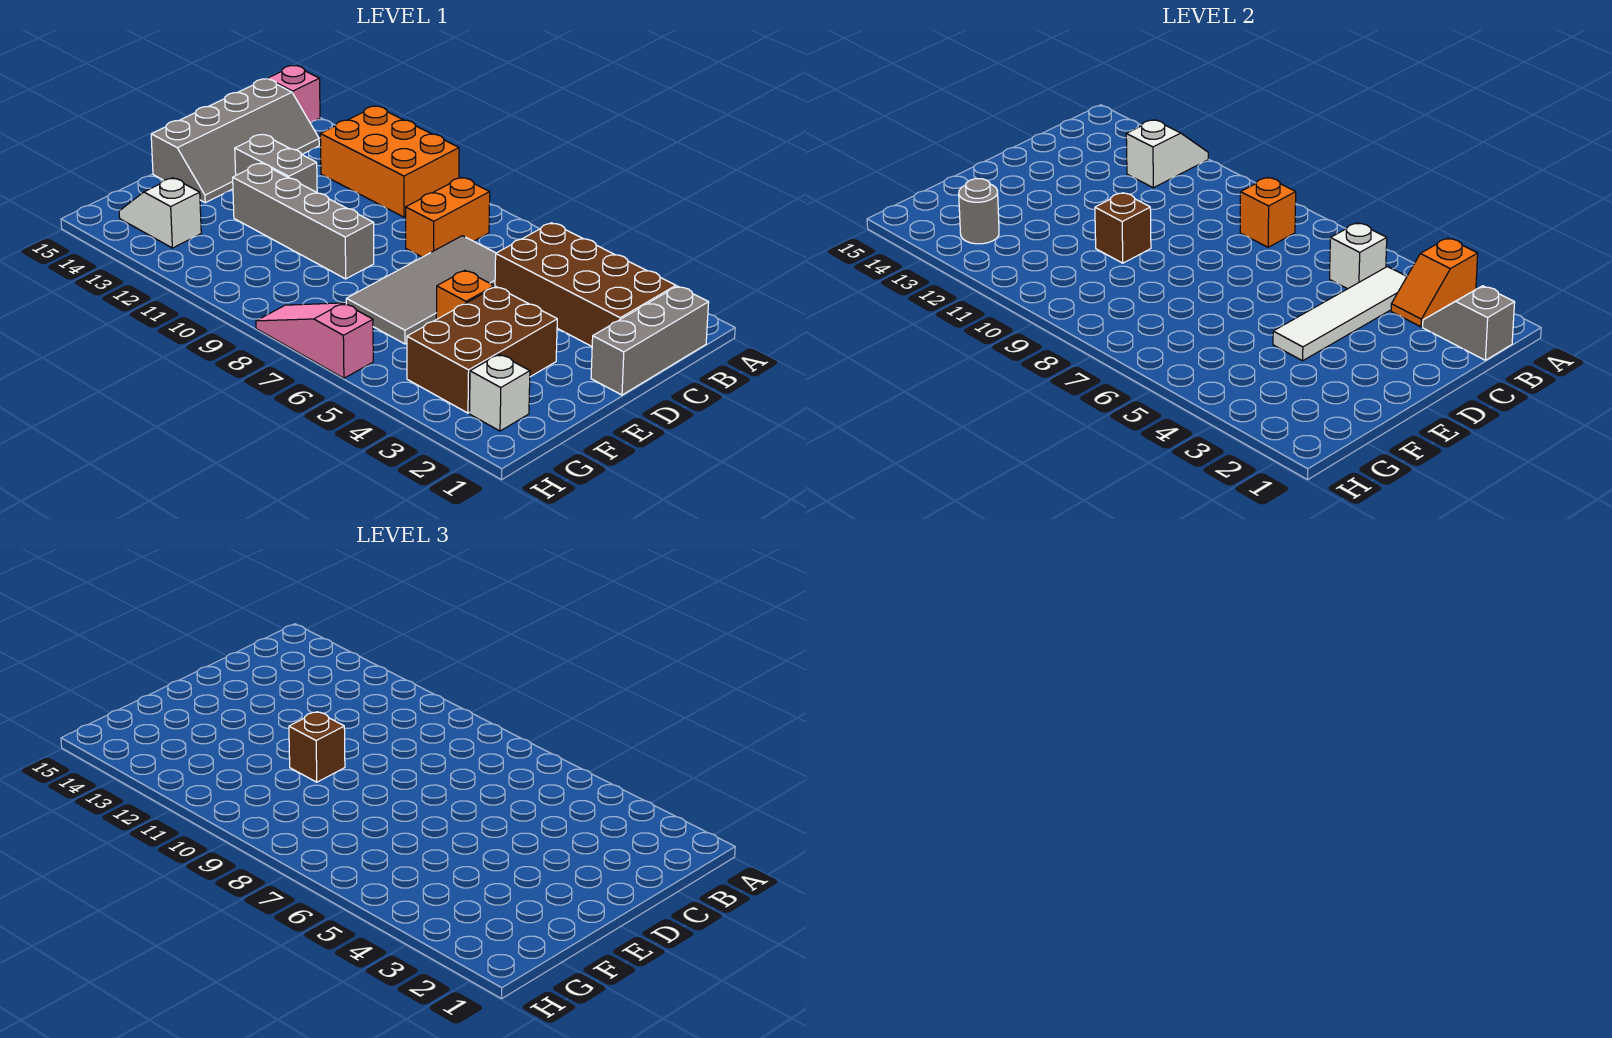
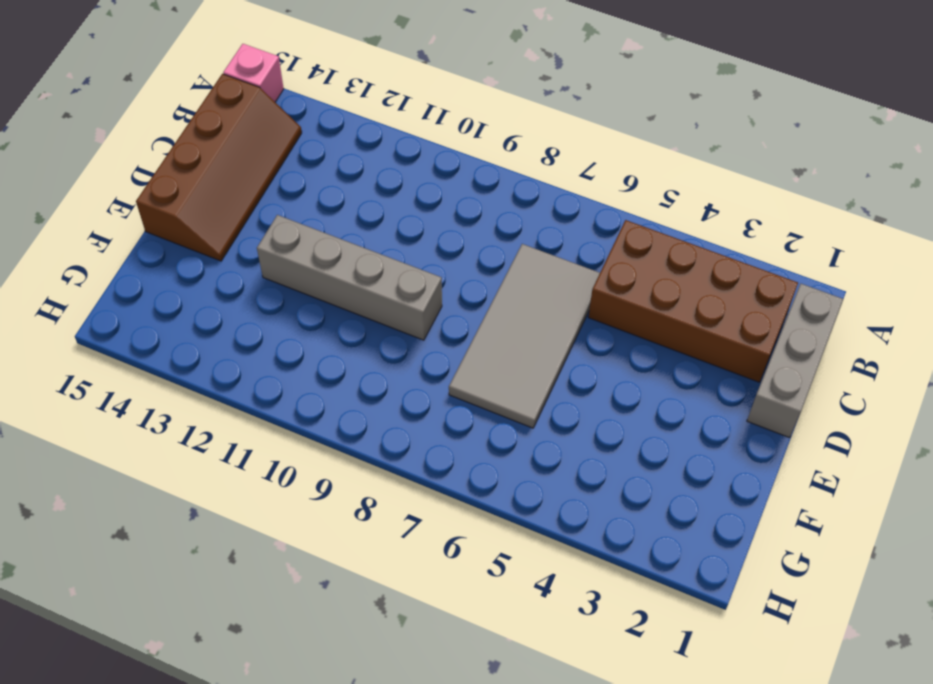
brown 2x4 slope [136,74,302,261] -> grey 2x4 slope [151,79,319,203]
none -> orange 2x3 brick [320,106,459,217]
none -> orange 1x2 brick [406,178,490,257]
none -> grey 1x2 brick [235,135,317,192]

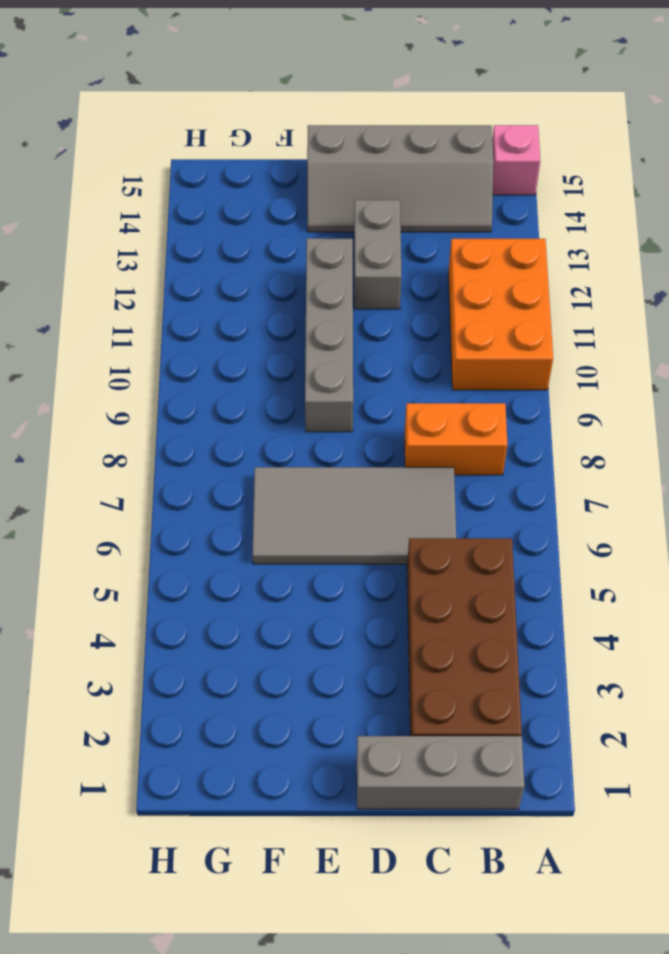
none -> brown 2x3 brick [407,287,557,413]
none -> orange 1x1 brick [436,271,494,319]
none -> white 1x1 brick [470,354,530,431]

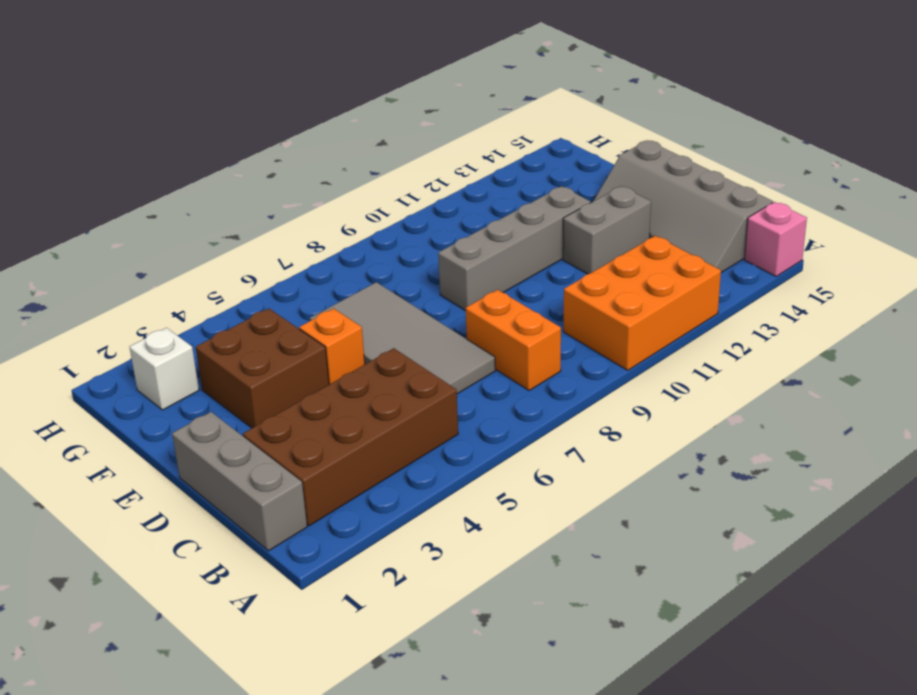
brown 2x2 brick [196,308,329,428] -> brown 2x3 brick [407,287,557,413]
none -> white 1x2 slope [119,178,201,248]
none -> pink 1x3 slope [256,303,373,378]
none -> orange 1x2 slope [1391,238,1478,327]

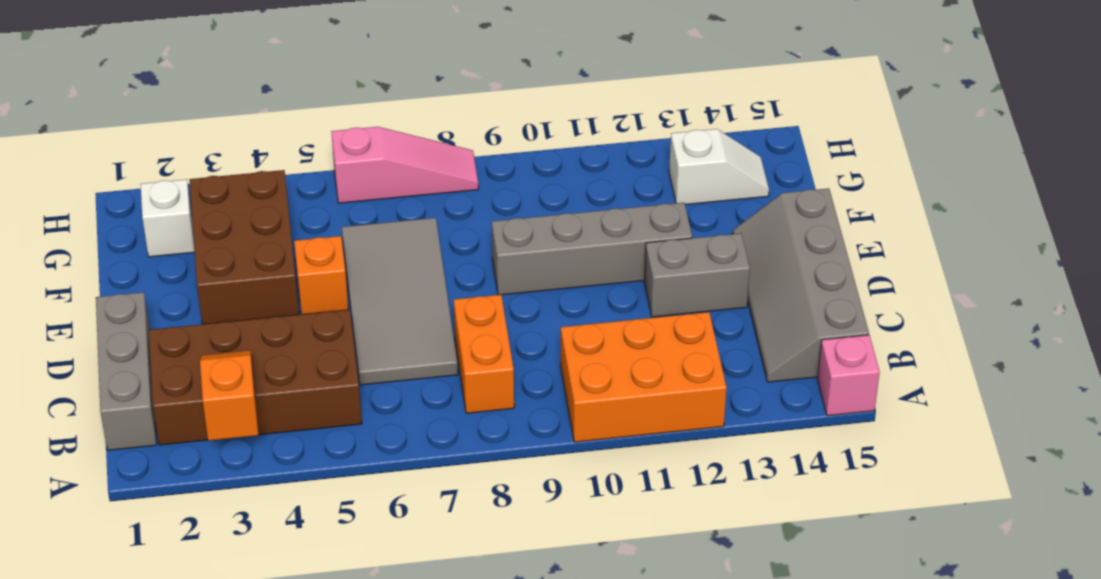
none -> white 1x2 slope [1126,120,1208,188]
none -> grey 1x2 slope [1423,286,1515,360]
none -> white 1x4 tile [1273,267,1407,361]

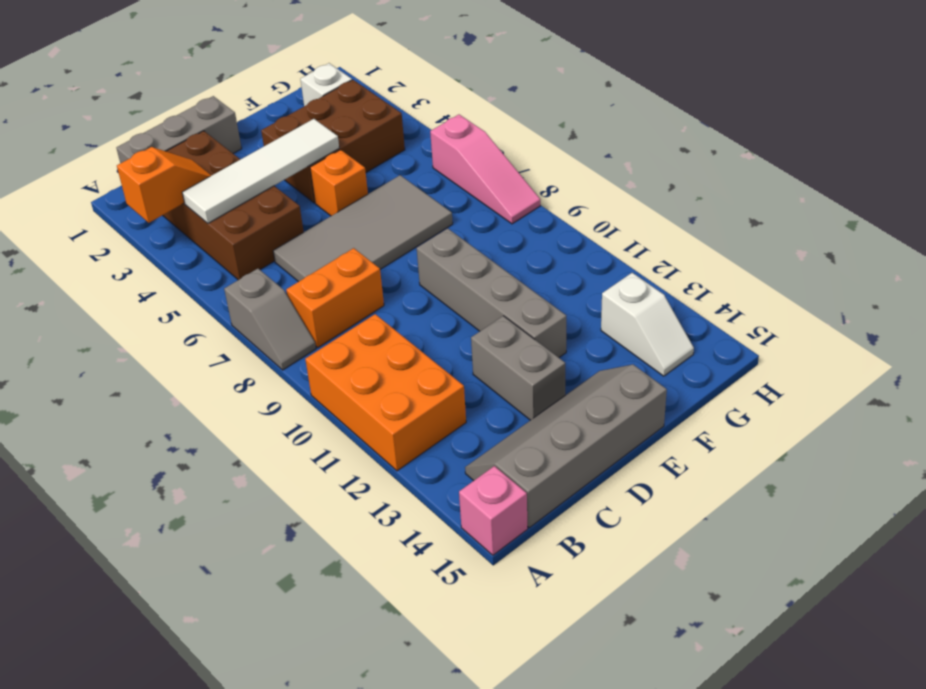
grey 1x2 slope [224,269,316,370] -> grey 1x2 slope moved to [1423,286,1515,360]
none -> white 1x2 slope [1126,120,1208,188]
none -> white 1x1 brick [1330,223,1387,289]
none -> orange 1x1 brick [1240,178,1296,247]

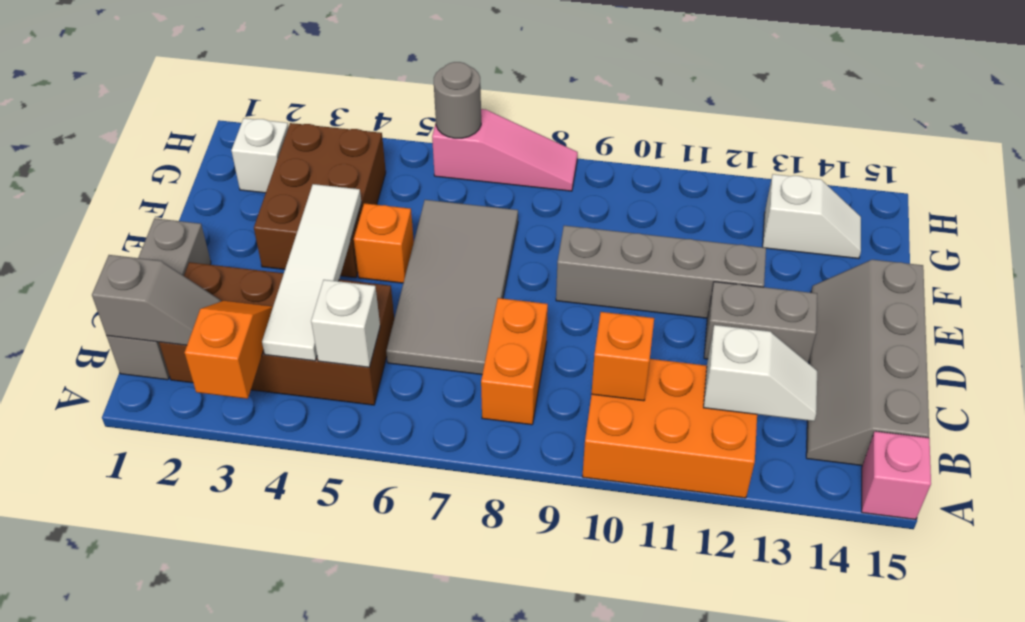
orange 1x1 brick [592,312,654,401] -> orange 1x1 brick moved to [1240,178,1296,247]
white 1x2 slope [704,325,817,421] -> white 1x2 slope turned to [1126,120,1208,188]
grey 1x1 round brick [434,62,481,138] -> grey 1x1 round brick moved to [959,179,999,244]
none -> brown 1x1 brick [1095,193,1151,263]
none -> brown 1x1 brick [289,712,345,782]

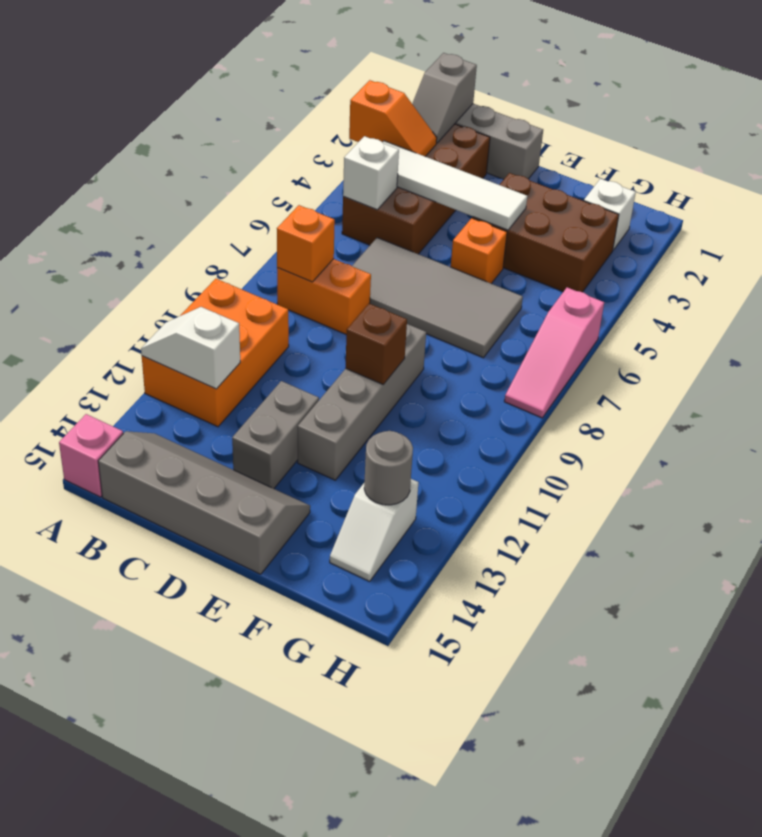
none -> brown 1x1 brick [289,712,345,782]

